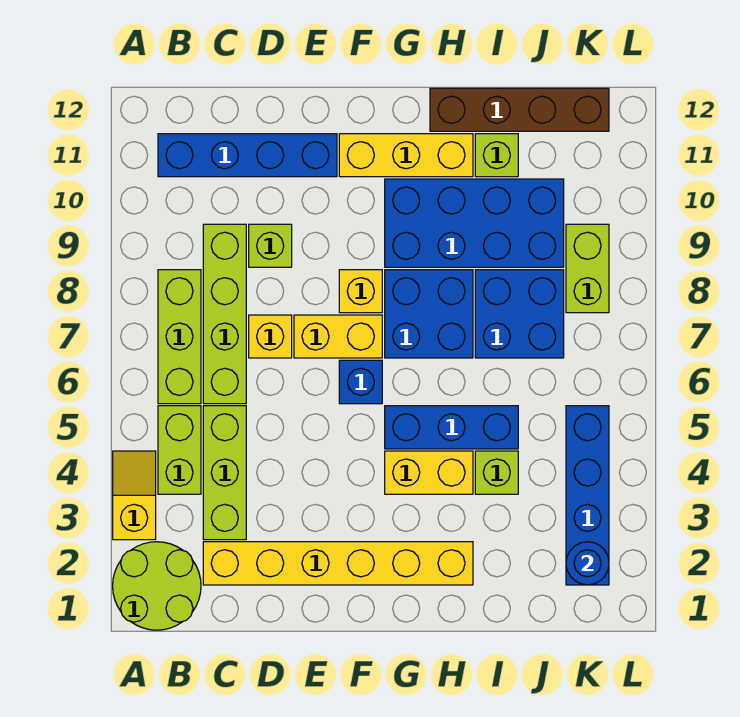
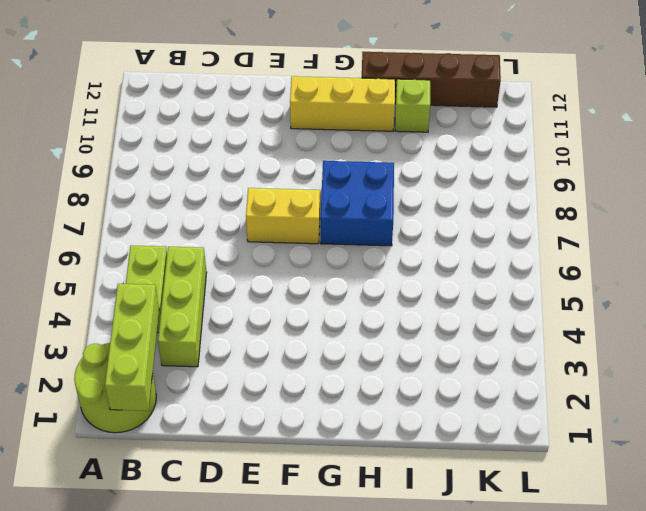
lime 1x3 brick [105,284,159,411] -> lime 1x3 brick moved to [158,270,201,404]
none -> yellow 1x2 slope [113,451,156,540]
none -> blue 1x4 brick [158,134,337,177]
none -> yellow 1x6 brick [203,542,473,585]

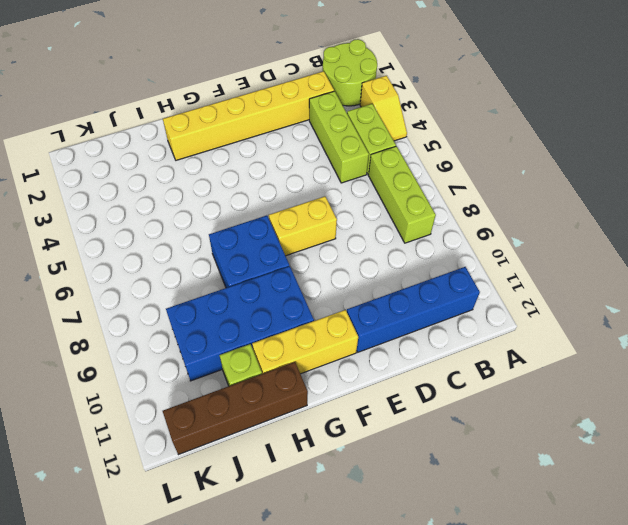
none -> lime 1x4 brick [203,224,246,404]
none -> yellow 1x1 brick [249,315,292,358]
none -> lime 1x1 brick [249,224,292,267]

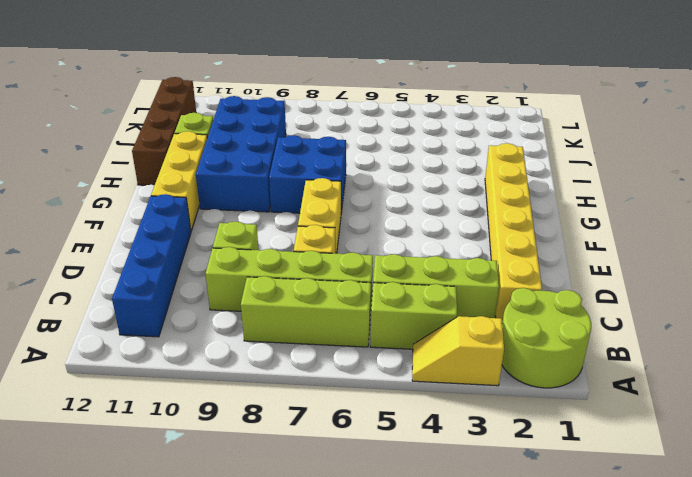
none -> blue 1x1 brick [339,360,382,404]
none -> yellow 1x1 brick [339,270,382,313]
none -> yellow 1x2 brick [385,451,473,494]

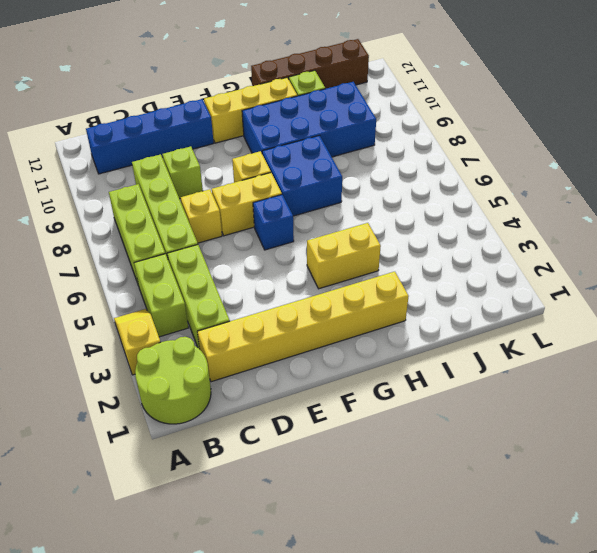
none -> blue 1x3 brick [385,406,518,449]
none -> lime 1x1 brick [475,451,518,494]
none -> blue 2x2 brick [475,270,564,358]

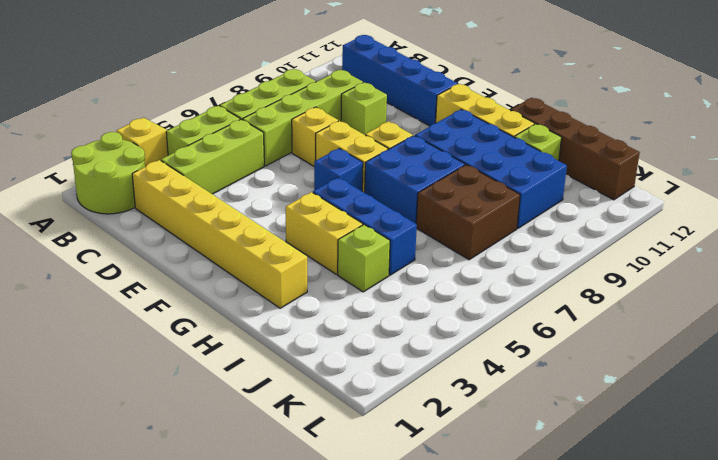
brown 2x2 brick [416,165,520,260] -> blue 2x2 brick [475,270,564,358]
none -> blue 1x4 brick [566,406,609,585]
none -> lime 1x2 brick [566,224,609,313]
none -> blue 1x1 round brick [566,542,609,585]

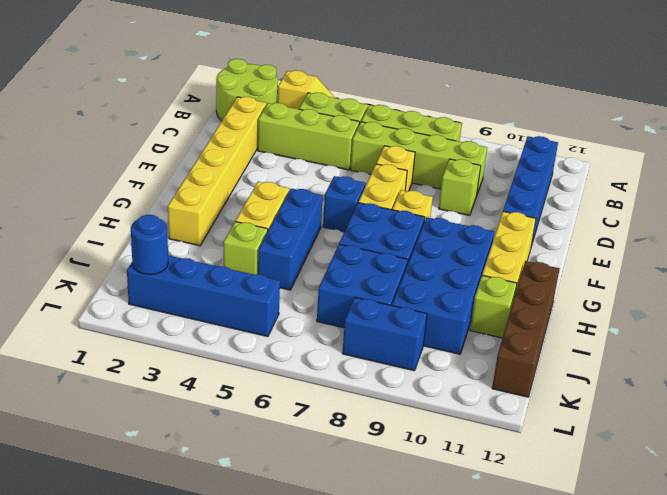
blue 1x2 brick [342,297,427,371] -> lime 1x2 brick [566,224,609,313]

